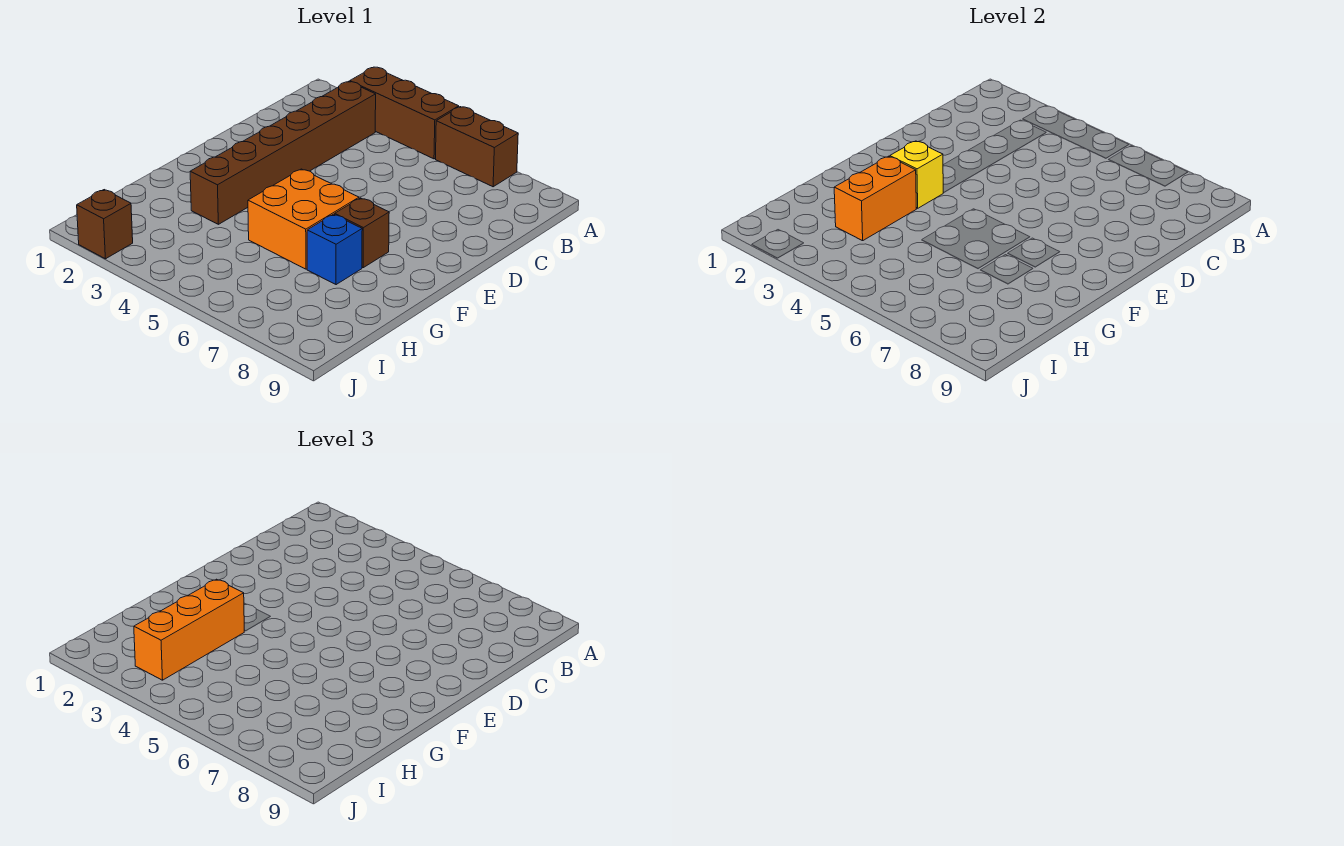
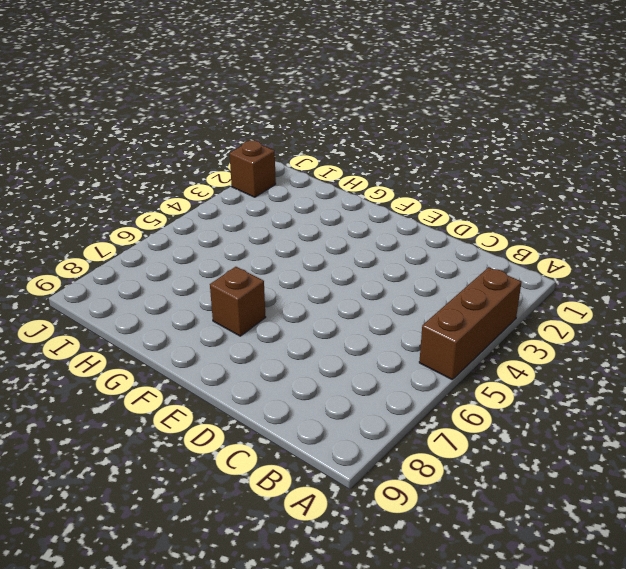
none -> brown 1x2 brick [436,107,518,187]
none -> brown 1x6 brick [190,81,376,224]

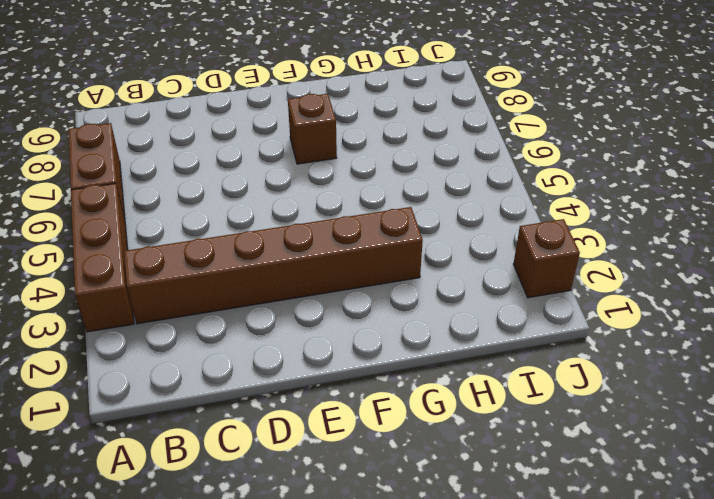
none -> orange 2x2 brick [248,169,359,269]
none -> blue 1x1 brick [307,214,362,285]

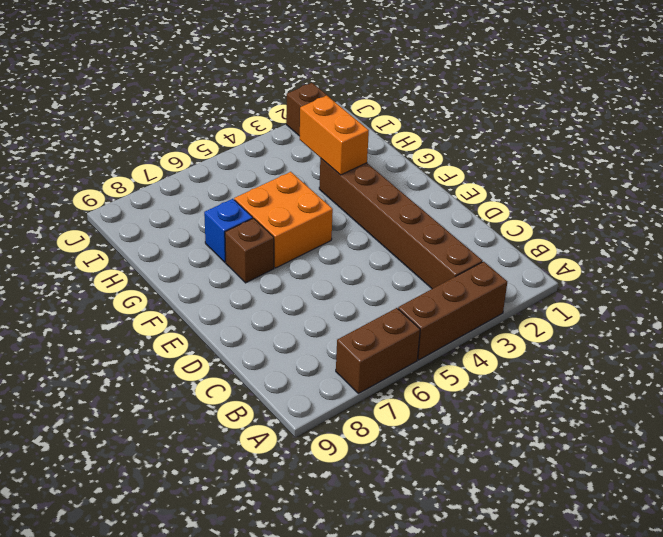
none -> yellow 1x1 brick [890,141,943,208]
none -> orange 1x3 brick [134,579,244,680]

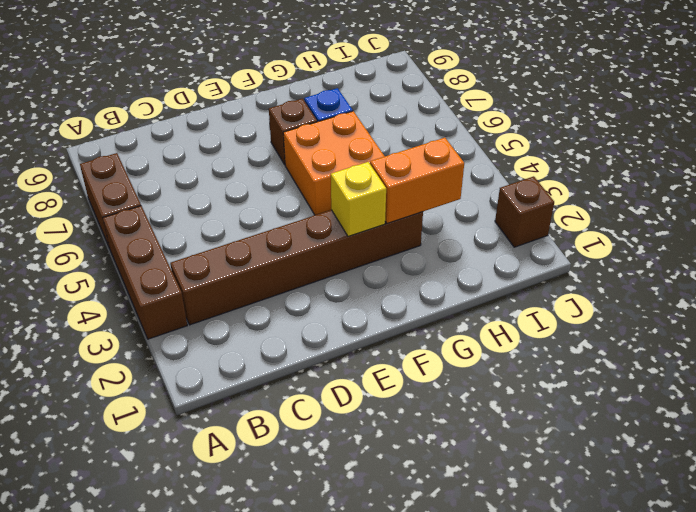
none -> orange 1x3 brick [134,579,244,680]

